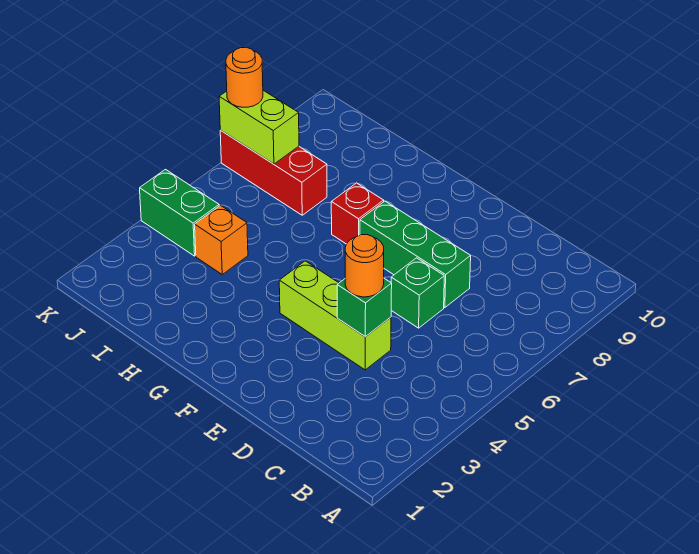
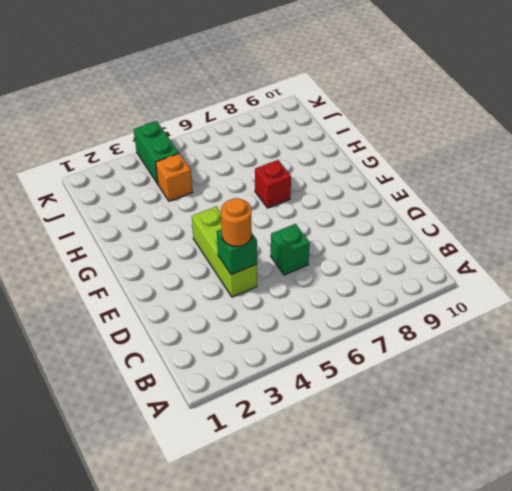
none -> green 1x3 brick [360,201,471,308]
none -> red 1x3 brick [220,130,327,215]

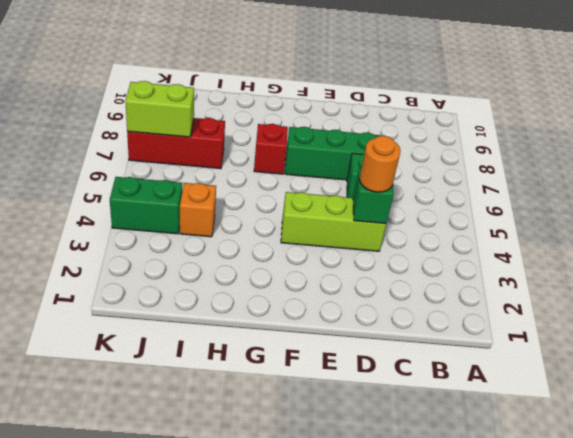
none -> orange 1x1 round brick [226,47,263,107]

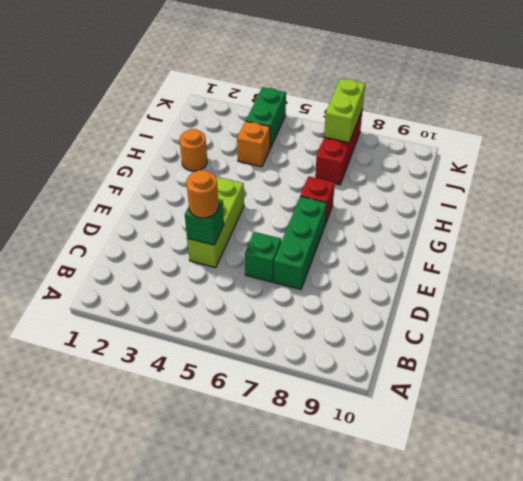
orange 1x1 round brick [180,129,207,171] -> orange 1x1 round brick moved to [226,47,263,107]

